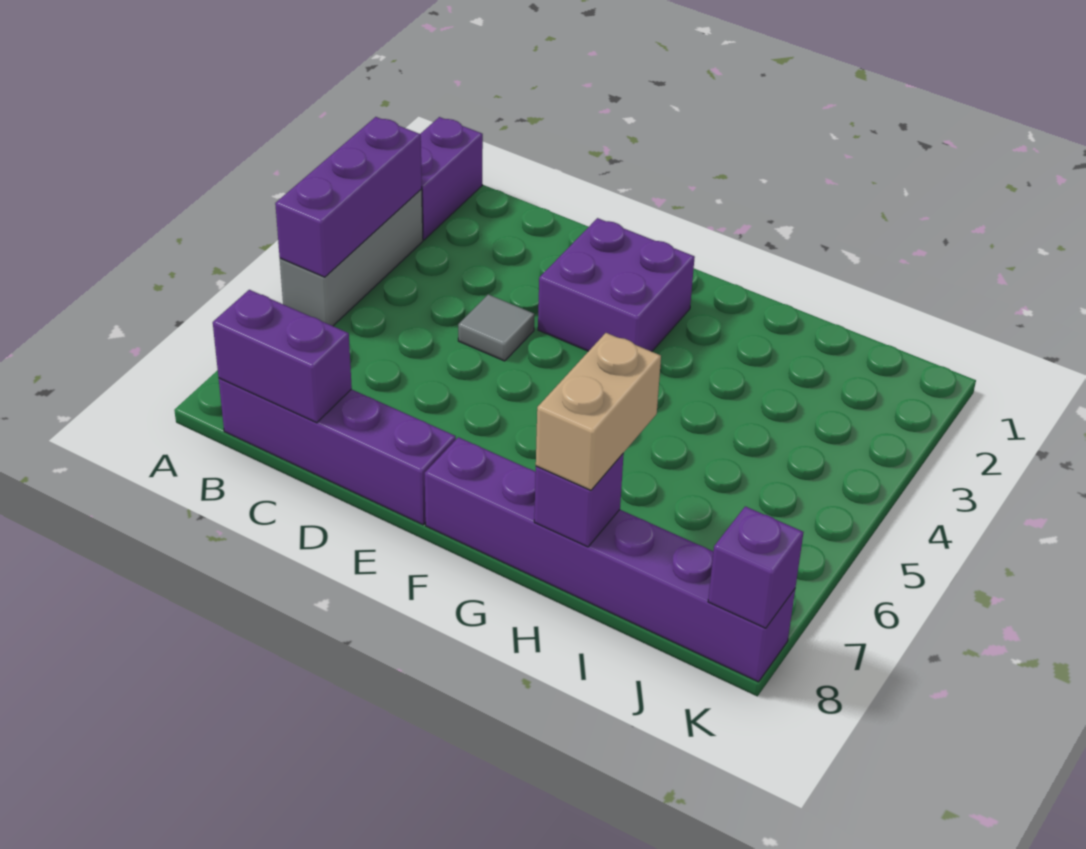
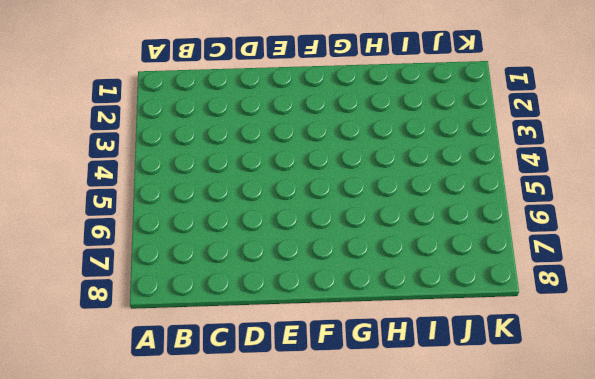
none -> purple 1x2 brick [420,117,483,240]
none -> grey 1x3 brick [280,189,423,326]

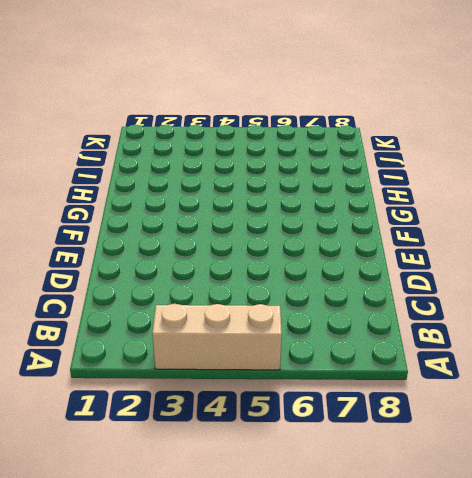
tan 1x3 brick [152,304,282,370] -> grey 1x3 brick [280,189,423,326]
none -> purple 1x2 brick [420,117,483,240]
none -> purple 1x4 brick [219,378,456,525]

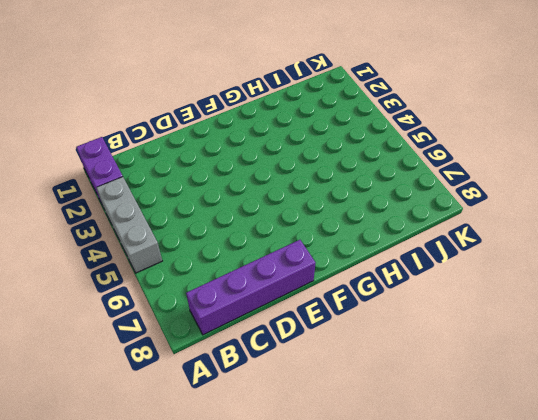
none -> grey 1x1 tile [458,294,534,361]
none -> purple 2x2 brick [538,218,695,352]

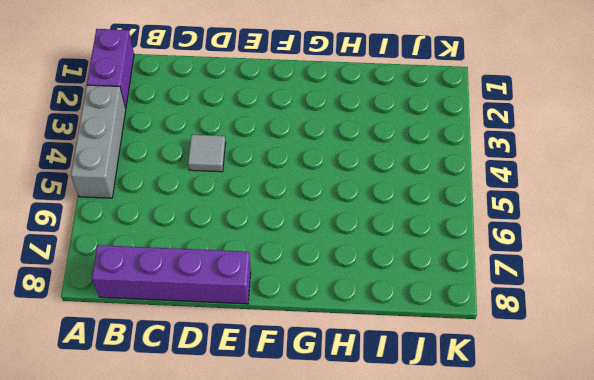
none -> purple 2x2 brick [538,218,695,352]
none -> purple 1x6 brick [425,437,795,682]

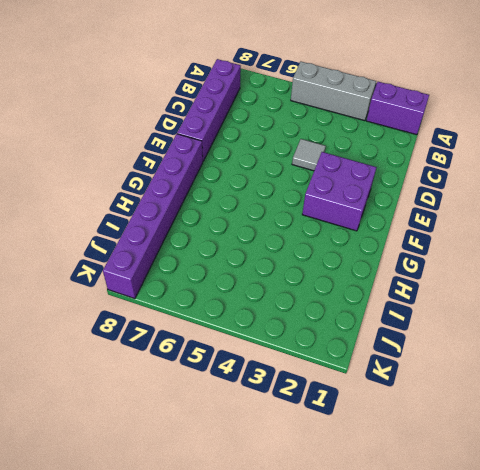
none -> purple 1x3 brick [275,117,422,277]
none -> purple 1x2 brick [213,290,352,423]

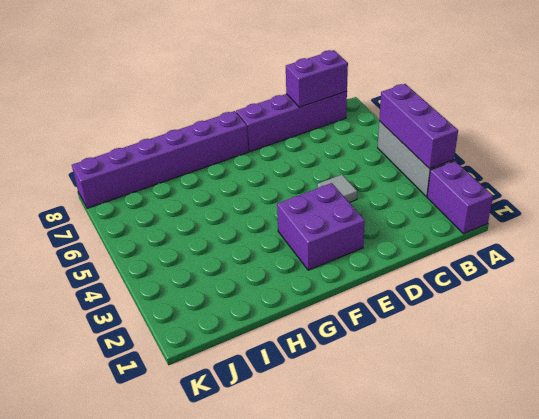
none -> purple 1x1 brick [534,453,624,547]
none -> purple 1x1 brick [708,506,804,628]

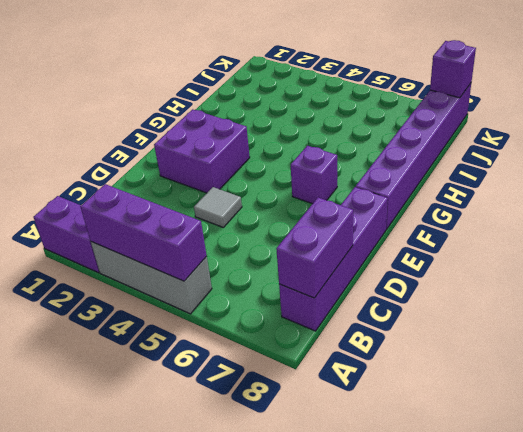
purple 1x1 brick [291,146,337,204] -> purple 1x1 brick moved to [534,453,624,547]
none -> tan 1x2 brick [536,333,661,490]

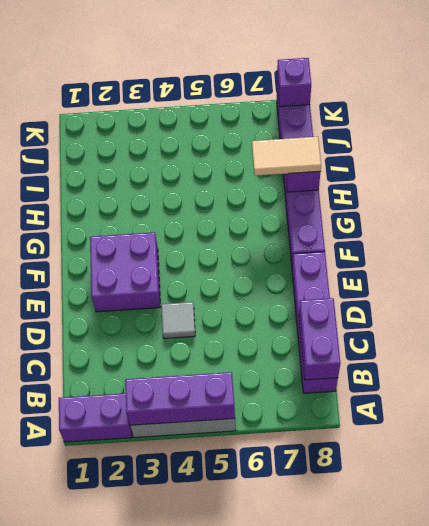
tan 1x2 tile [252,137,321,176] -> tan 1x2 brick [536,333,661,490]

